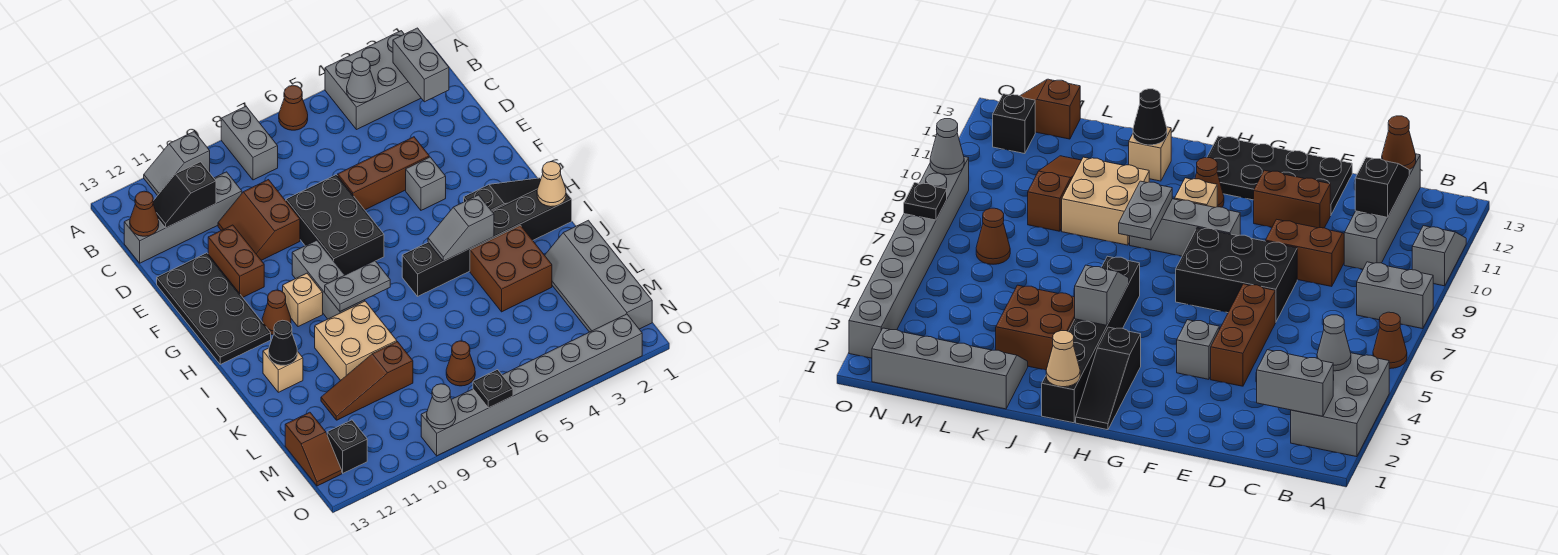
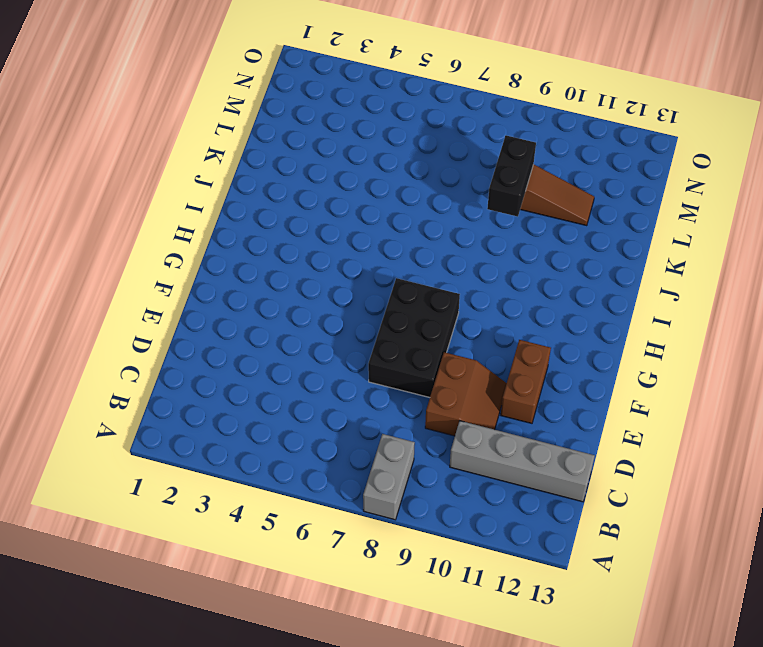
black 1x2 brick [487,135,536,217] -> none
none -> grey 2x3 brick [325,31,421,130]
none -> brown 1x1 cone [279,85,308,130]
none -> grey 1x2 slope [144,132,210,196]
none -> brown 1x3 brick [338,137,429,210]

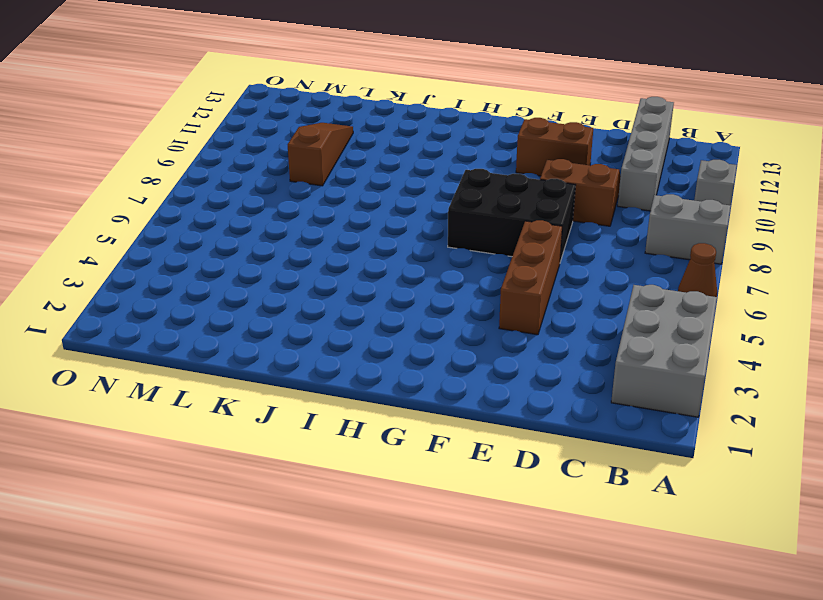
none -> black 2x4 plate [157,253,271,364]
none -> grey 1x1 brick [406,157,446,210]
none -> grey 1x3 brick [292,240,365,319]
none -> black 1x3 slope [464,178,541,211]

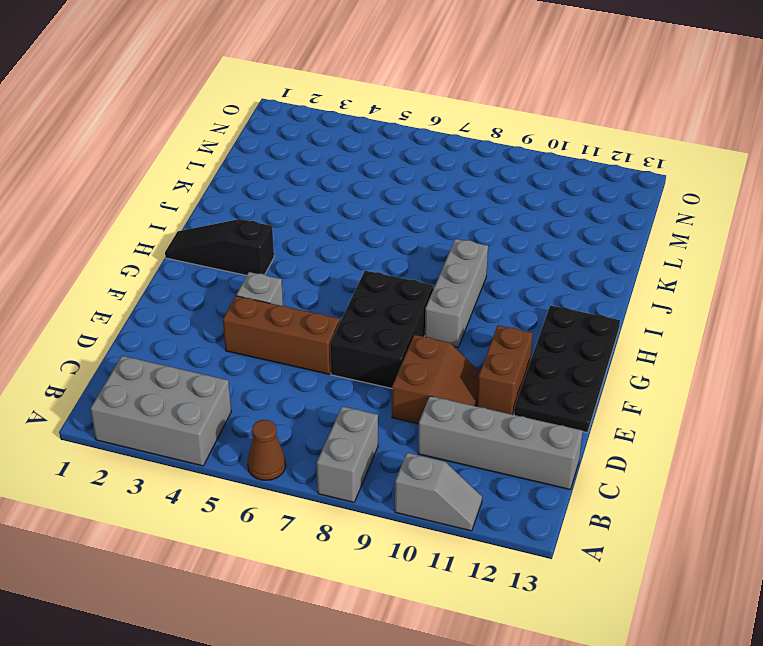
none -> tan 1x1 brick [283,273,323,327]
none -> brown 1x1 cone [262,290,291,335]
none -> black 1x6 brick [402,189,572,296]
none -> brown 2x2 brick [470,225,552,312]

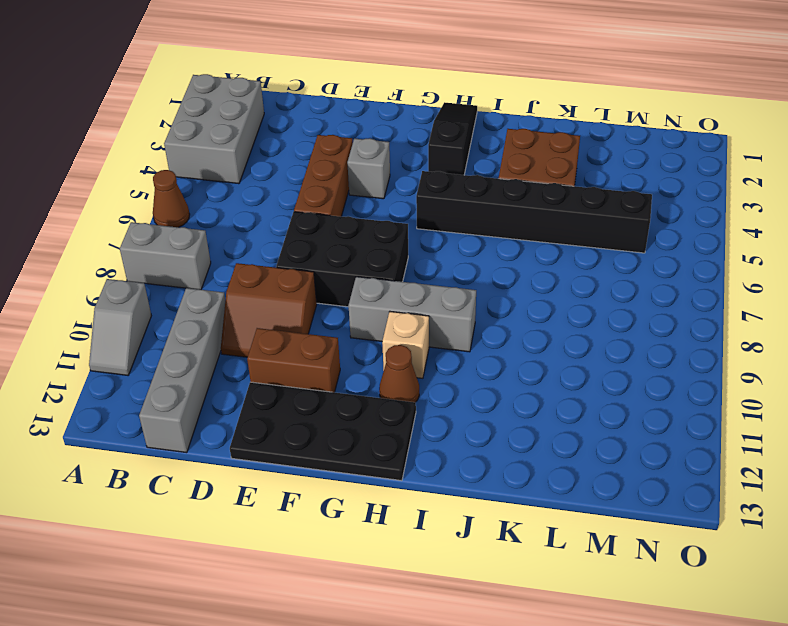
black 1x6 brick [416,171,652,253] -> black 1x6 brick turned to [402,189,572,296]
none -> tan 2x2 brick [315,301,397,380]
none -> tan 1x1 brick [263,348,303,392]
none -> grey 2x4 slope [545,220,652,332]
none -> brown 1x3 slope [321,342,413,420]

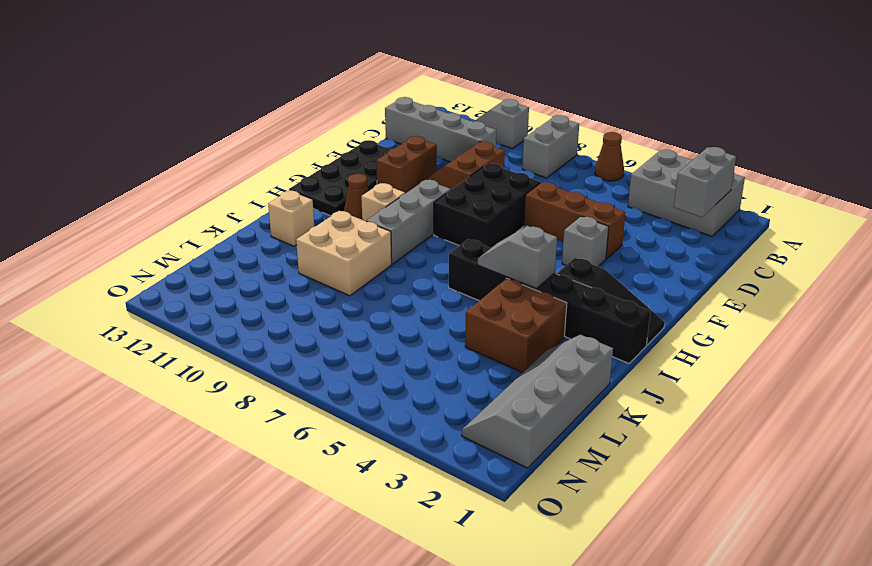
none -> brown 1x3 slope [321,342,413,420]
none -> brown 1x1 cone [446,341,475,386]
none -> brown 1x2 slope [285,412,342,486]
none -> black 1x1 brick [327,420,367,473]

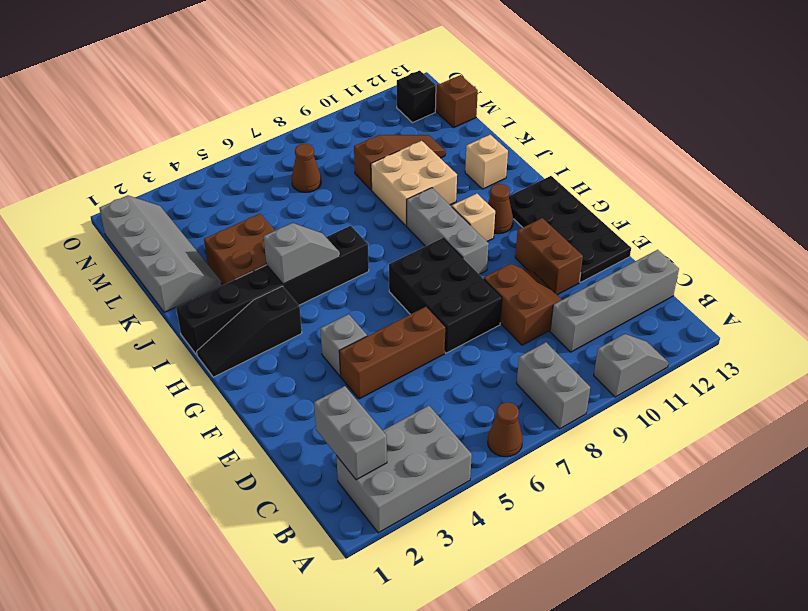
none -> grey 1x8 brick [421,314,642,456]
none -> grey 1x1 cone [347,58,376,103]
none -> black 1x2 slope [153,162,216,228]
none -> brown 1x1 cone [130,191,159,236]

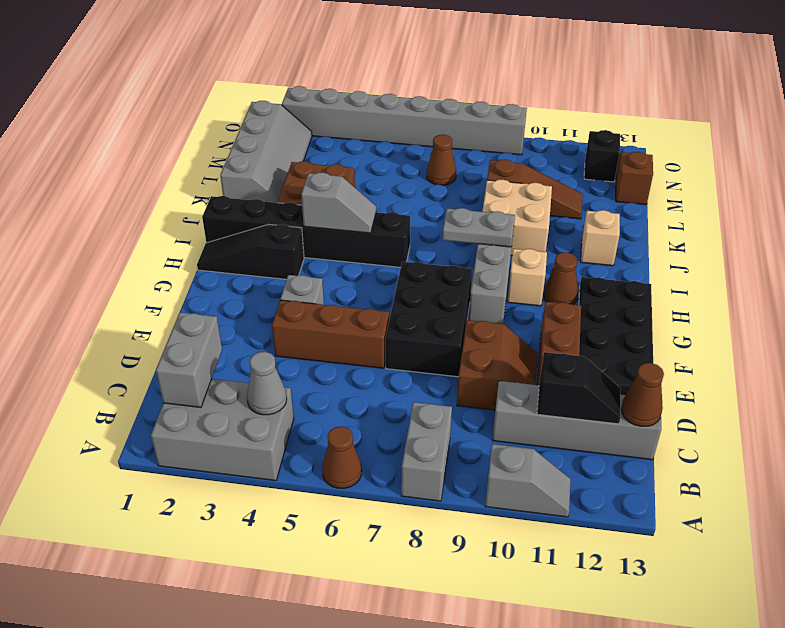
none -> tan 1x1 cone [537,162,566,207]
none -> black 1x1 cone [269,320,297,365]
none -> black 1x1 plate [473,370,513,408]
none -> grey 1x1 cone [427,384,456,429]

